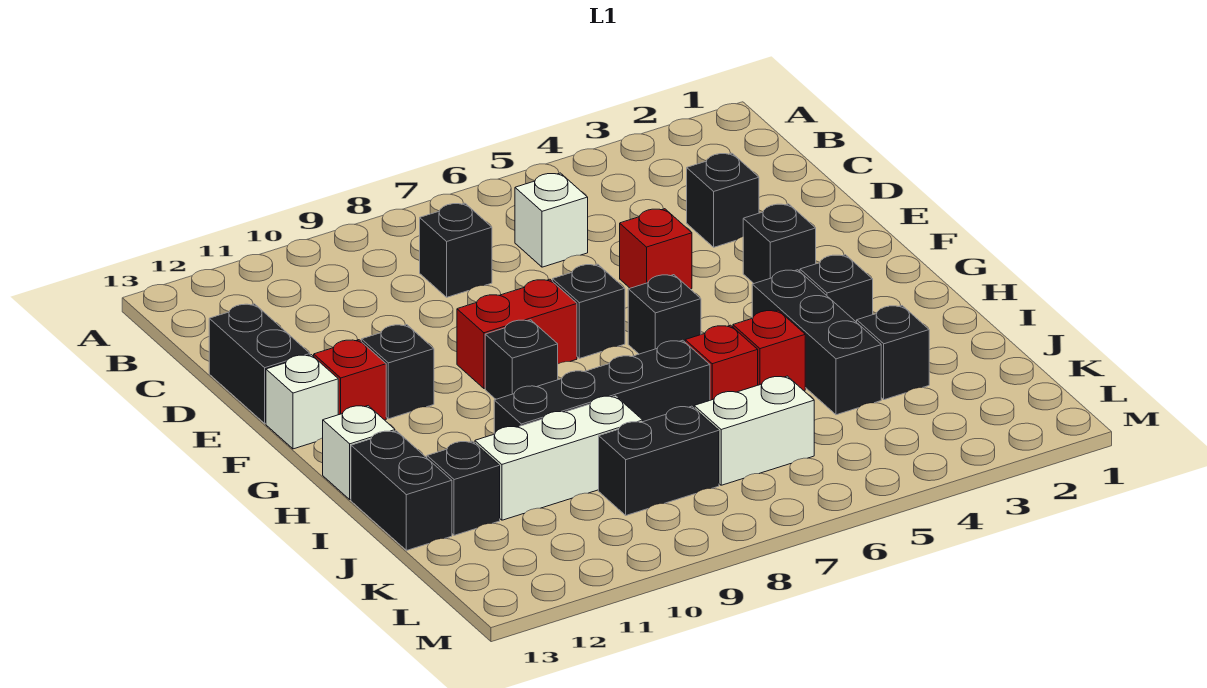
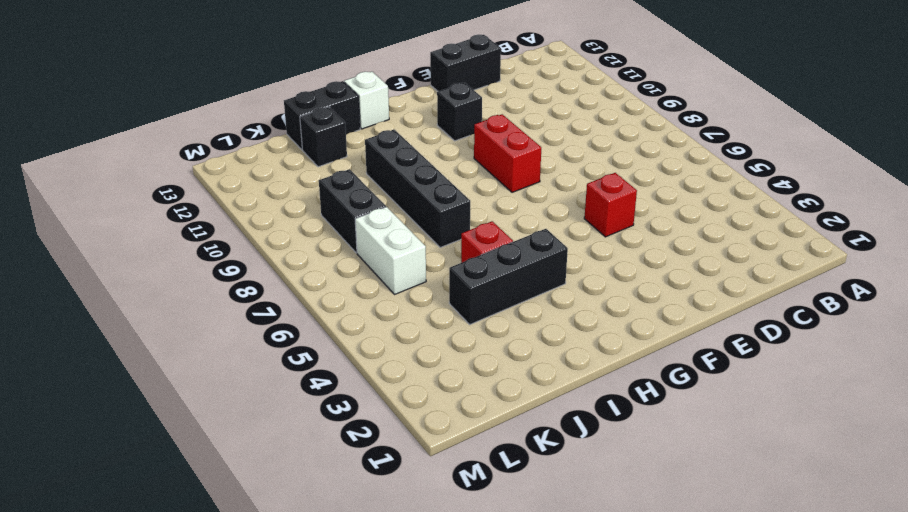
none -> white 1x1 brick [515,173,588,267]
none -> black 1x1 brick [420,203,492,297]
none -> black 1x1 brick [687,153,759,247]

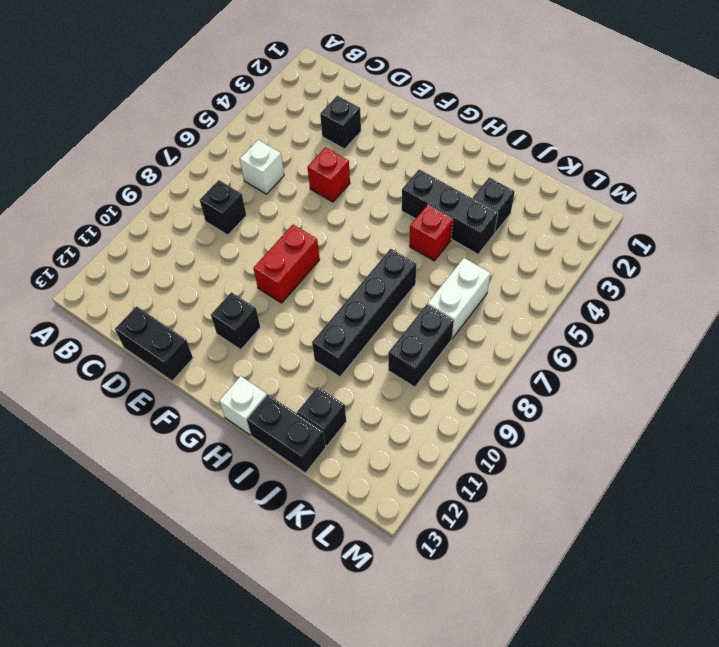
none -> black 1x1 brick [743,204,816,283]
none -> black 1x1 brick [552,264,625,358]
none -> red 1x1 brick [314,340,386,420]

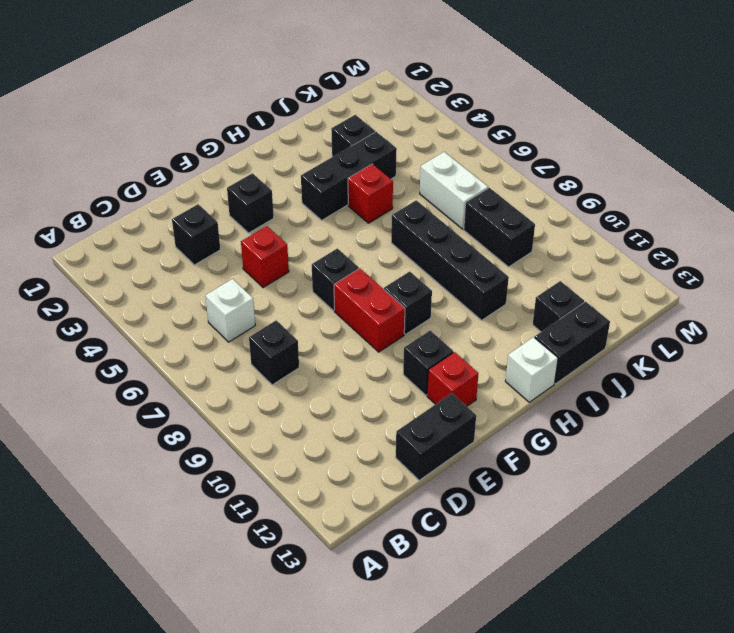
none -> white 1x1 brick [266,355,338,449]
none -> black 1x1 brick [628,275,701,354]
none -> black 1x1 brick [800,255,873,322]

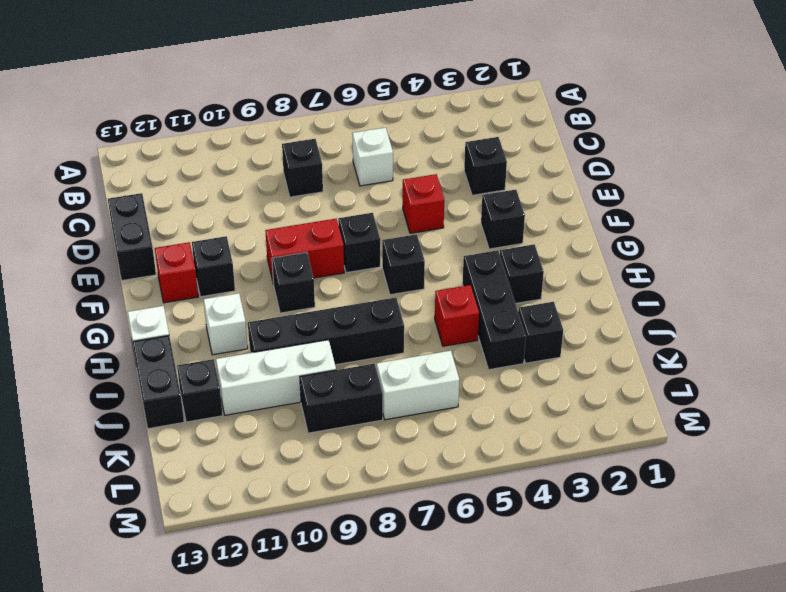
white 1x1 brick [203,293,248,355] -> white 1x1 brick moved to [266,355,338,449]
none -> red 1x1 brick [685,325,758,400]

